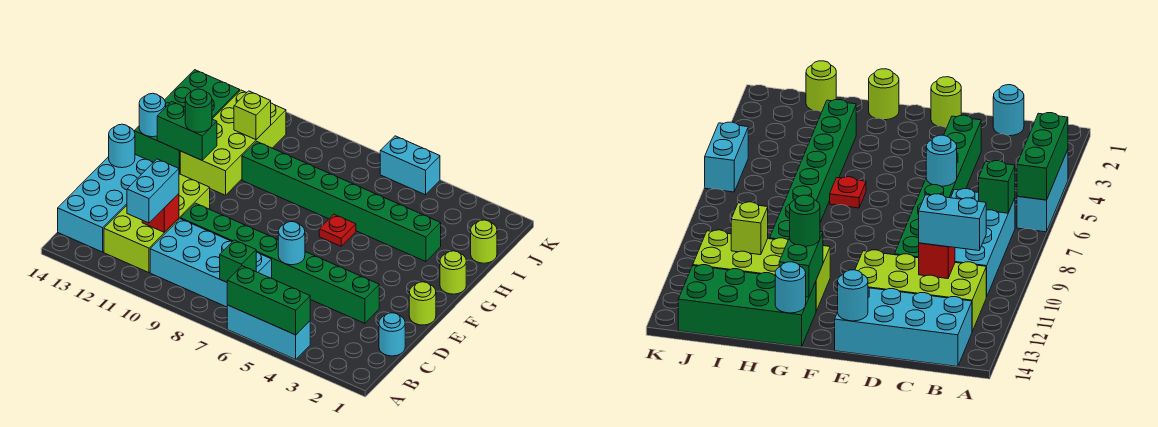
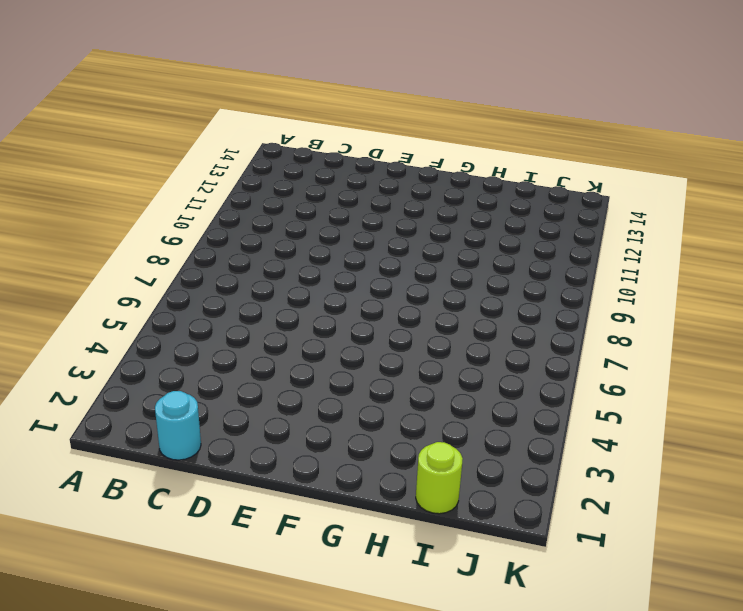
none -> cyan 1x3 brick [227,305,310,359]
none -> cyan 2x4 brick [150,219,272,307]
none -> lime 2x4 brick [104,174,210,273]

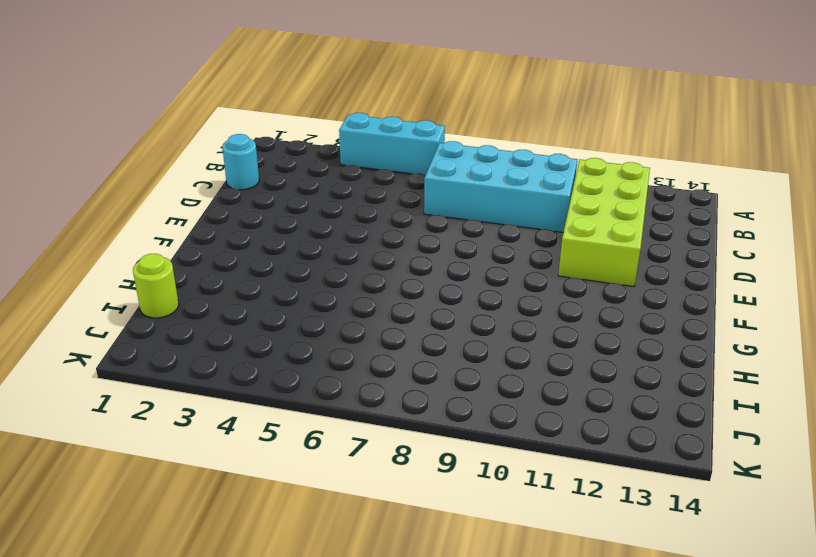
none -> cyan 2x4 brick [58,155,153,252]
none -> green 1x8 brick [181,203,379,323]
none -> lime 1x1 round brick [409,282,436,325]

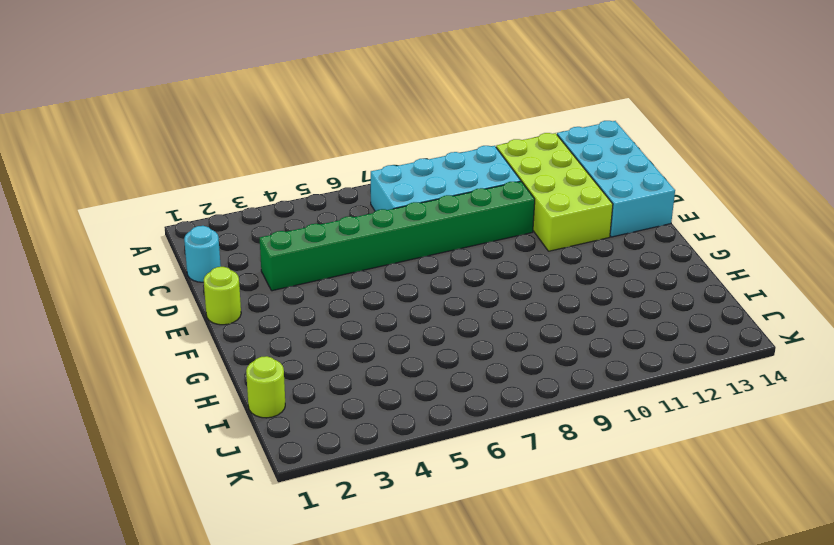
none -> cyan 1x3 brick [227,305,310,359]
none -> lime 1x1 round brick [440,251,466,294]
none -> red 1x1 plate [319,214,356,246]

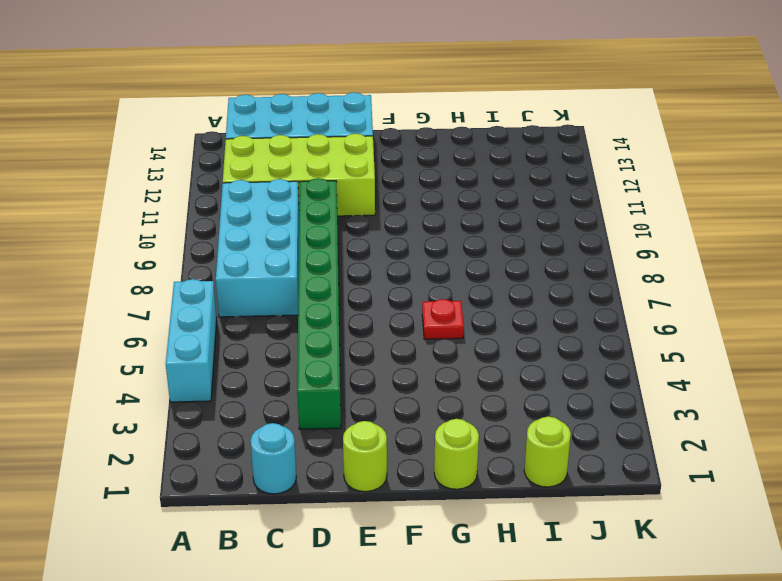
none -> lime 2x4 brick [180,90,286,195]
none -> green 2x4 brick [134,70,240,174]
none -> green 1x8 brick [242,141,441,262]

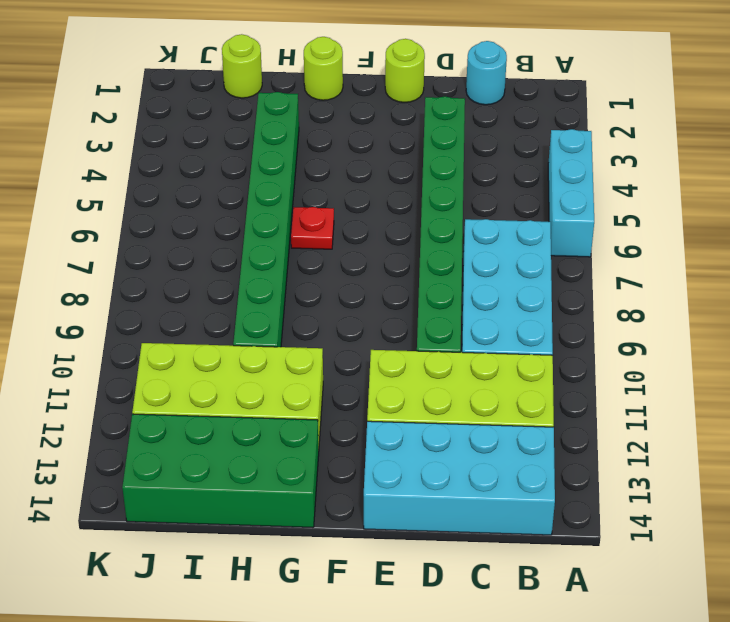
none -> cyan 1x2 brick [380,136,440,195]
none -> green 1x3 brick [227,266,310,335]
none -> green 1x1 brick [220,240,256,282]

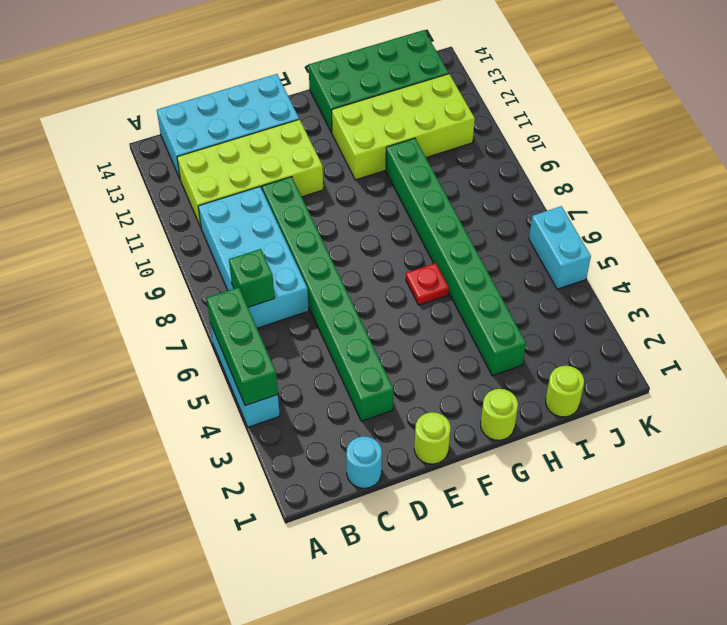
none -> red 1x1 brick [142,194,179,232]
none -> cyan 1x1 round brick [278,222,305,265]
none -> cyan 1x1 round brick [109,124,135,168]

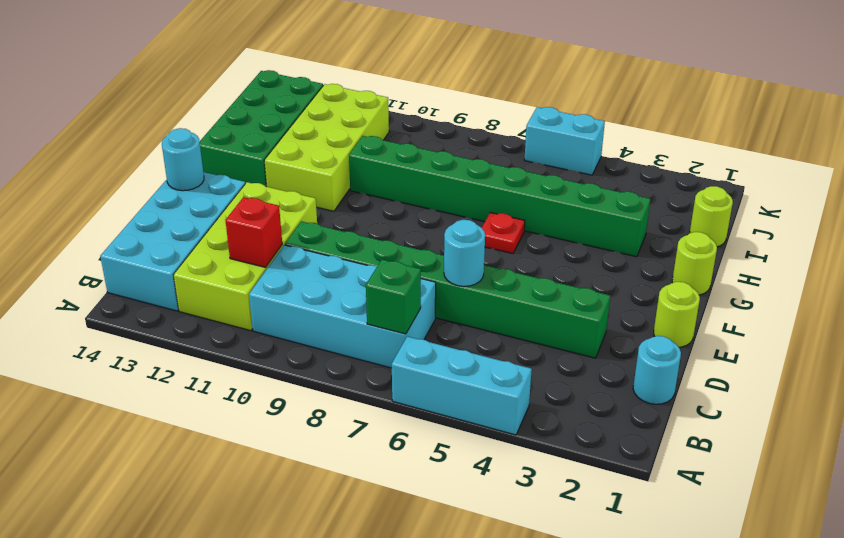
none -> green 1x3 brick [227,266,310,335]
none -> green 1x2 brick [157,102,217,160]
none -> cyan 1x1 round brick [139,93,166,137]

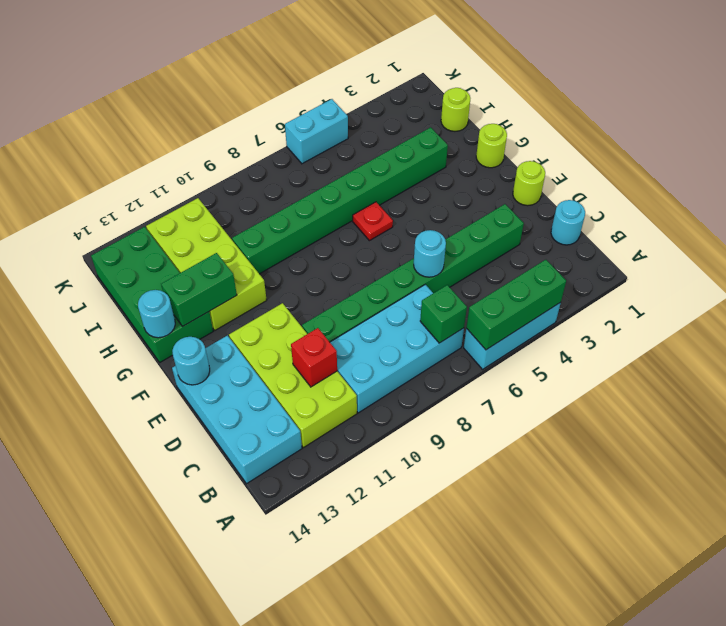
none -> lime 1x1 brick [234,91,271,140]
none -> cyan 1x2 brick [127,159,179,223]
none -> green 1x1 round brick [185,89,212,132]

